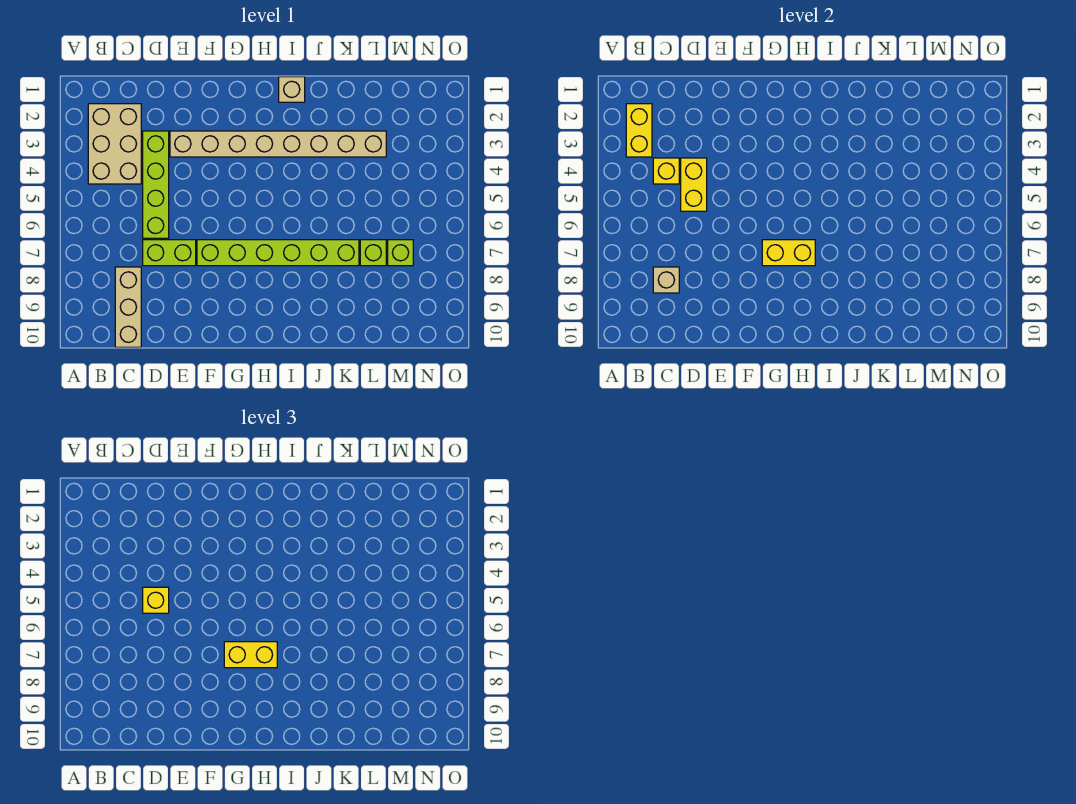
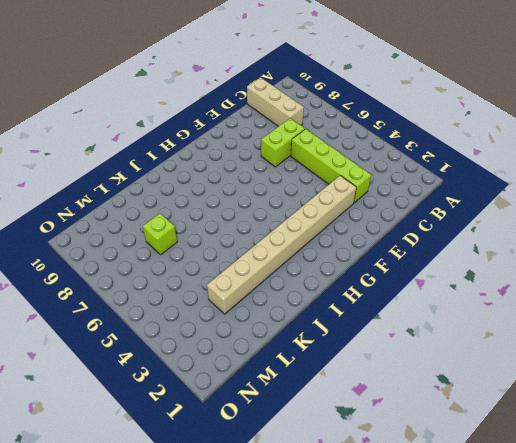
none -> tan 2x3 brick [88,104,141,184]
none -> lime 1x6 brick [197,240,359,266]
none -> tan 1x1 brick [279,77,305,102]

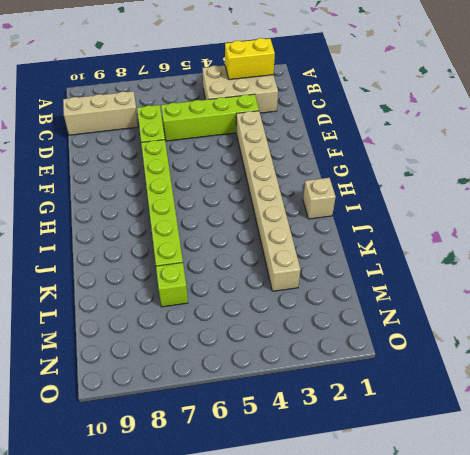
none -> lime 1x1 brick [388,240,413,266]
none -> yellow 1x1 brick [653,158,679,184]
none -> tan 1x1 brick [653,267,679,293]

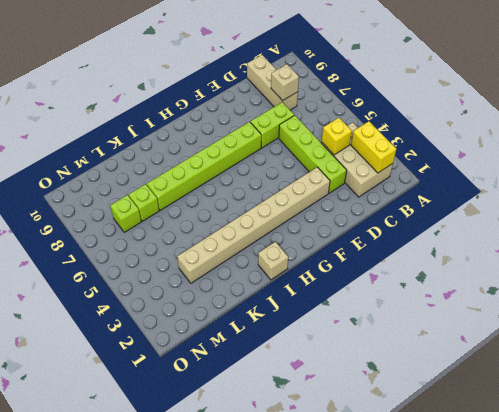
none -> yellow 1x2 brick [681,158,707,211]
none -> yellow 1x2 brick [762,240,815,266]
none -> yellow 1x1 brick [143,587,169,613]

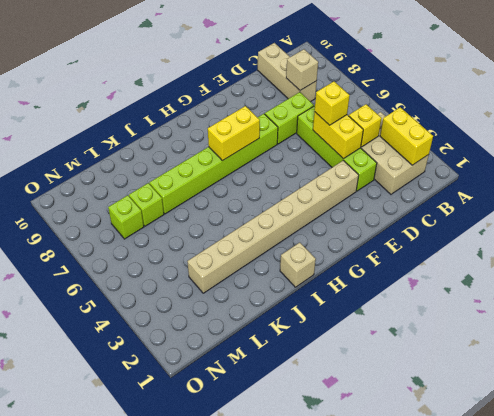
none -> yellow 1x2 brick [224,642,277,668]

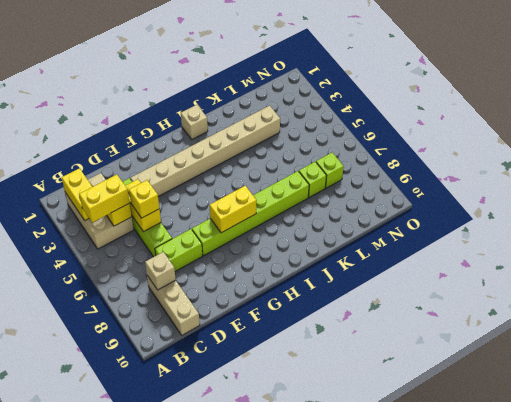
yellow 1x2 brick [79,175,129,223] -> yellow 1x2 brick moved to [224,642,277,668]

